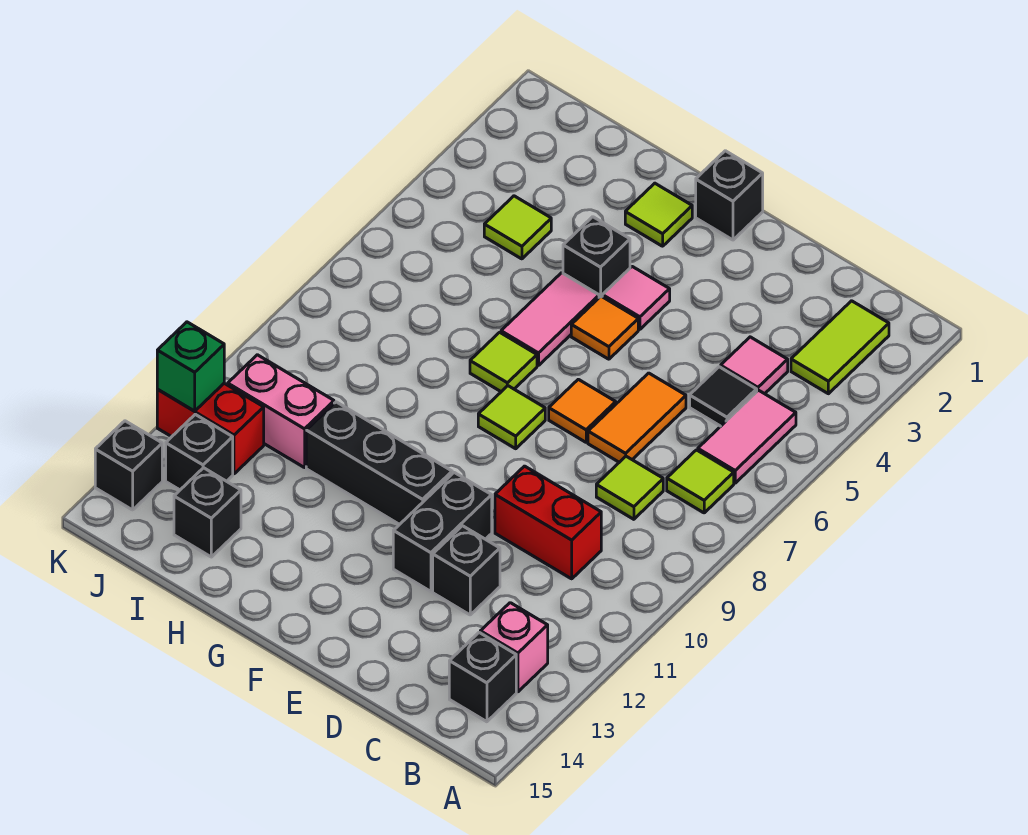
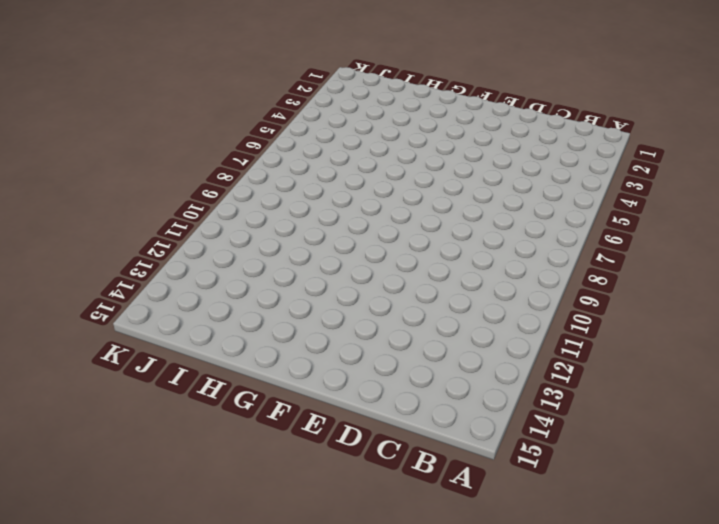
none -> lime 1x2 tile [791,301,889,394]
none -> pink 1x2 tile [698,390,796,483]
none -> lime 1x1 tile [667,450,734,513]

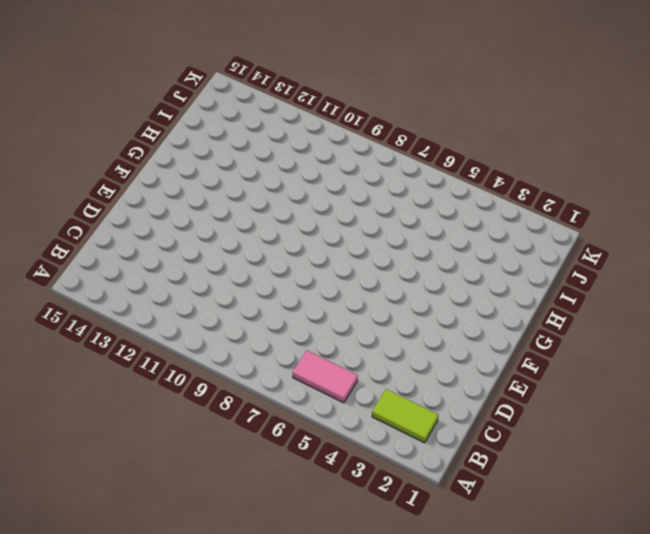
none -> lime 1x1 tile [667,450,734,513]
none -> pink 1x1 brick [480,603,548,692]
none -> black 1x1 brick [449,633,516,722]

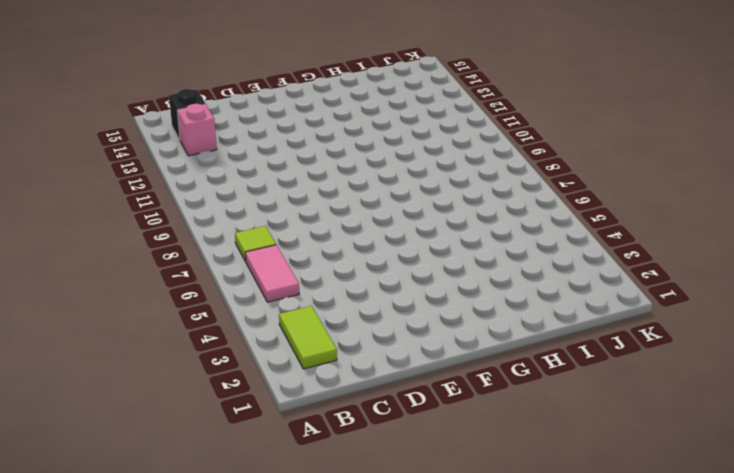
none -> pink 1x1 tile [721,337,788,394]
none -> black 1x1 tile [690,367,757,426]
none -> lime 1x1 tile [596,456,663,519]

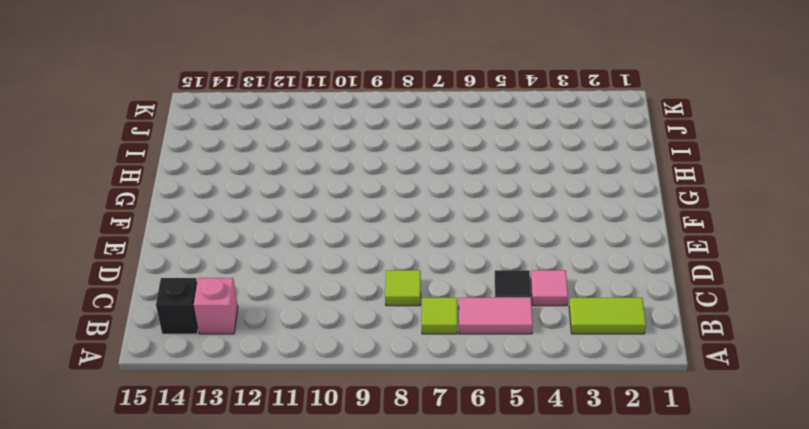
none -> red 1x2 brick [495,466,601,579]
none -> orange 1x2 tile [588,373,686,462]
none -> black 1x1 brick [433,526,500,615]

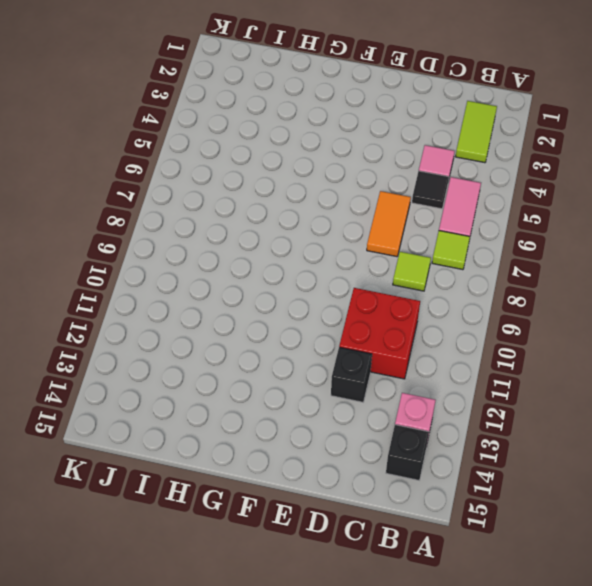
red 2x2 brick [339,288,420,379] -> red 1x2 brick [495,466,601,579]
none -> orange 1x1 tile [549,379,616,442]
none -> black 1x2 brick [393,473,492,591]
none -> black 1x1 brick [696,151,763,240]

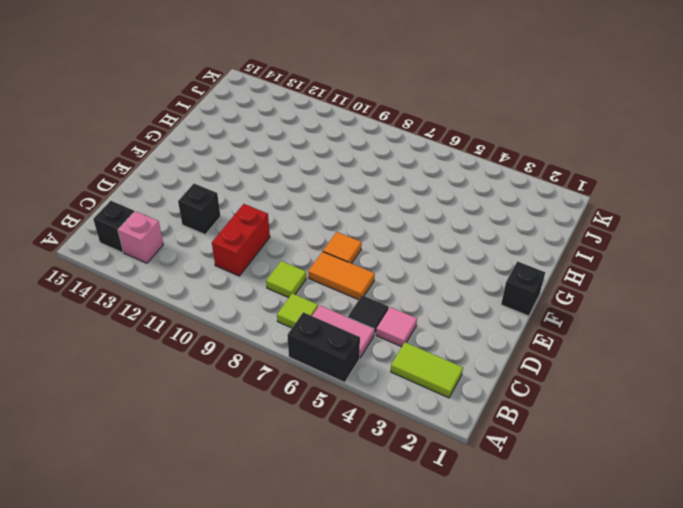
black 1x2 brick [287,312,360,382] -> black 1x2 brick moved to [393,473,492,591]
none -> pink 1x1 tile [602,267,670,329]
none -> orange 1x1 tile [571,296,638,359]
none -> lime 1x1 tile [478,386,545,449]

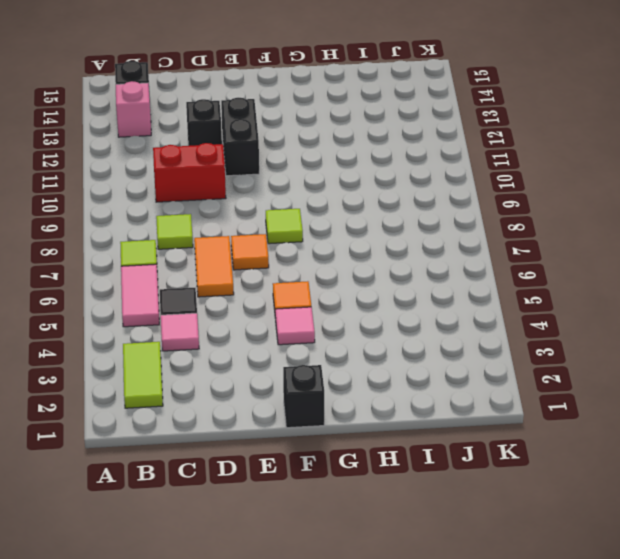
none -> black 1x3 brick [306,402,452,525]
none -> lime 1x1 tile [625,183,692,246]
none -> black 1x1 brick [563,217,630,297]

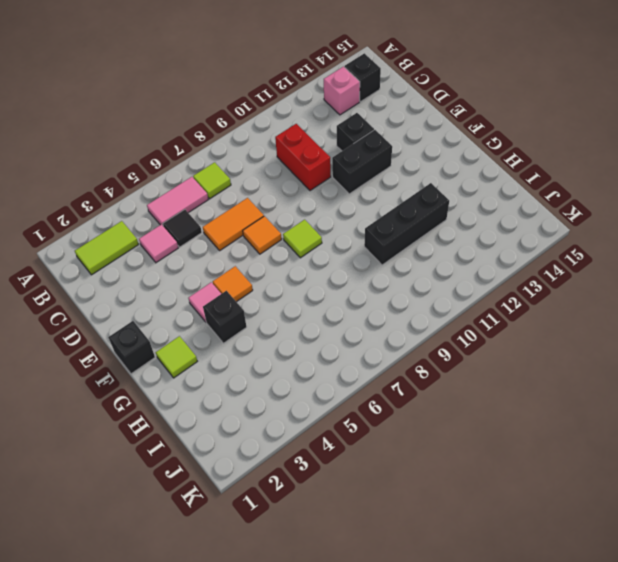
black 1x3 brick [364,183,449,265] -> black 1x3 brick turned to [306,402,452,525]
none -> lime 1x1 tile [596,456,663,519]
none -> pink 1x2 tile [501,273,599,366]
none -> lime 1x1 tile [470,332,537,392]

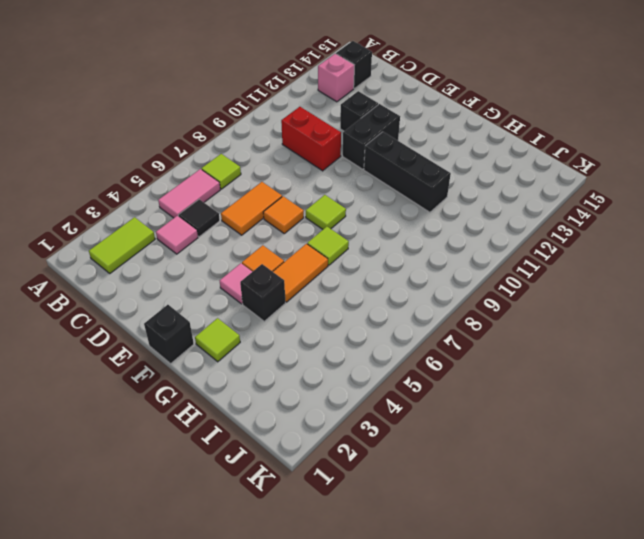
orange 1x2 tile [273,244,328,302] -> pink 1x2 tile [501,273,599,366]
none -> lime 1x1 tile [596,456,663,519]
none -> lime 1x1 tile [484,196,551,259]
none -> pink 1x2 brick [228,355,334,468]

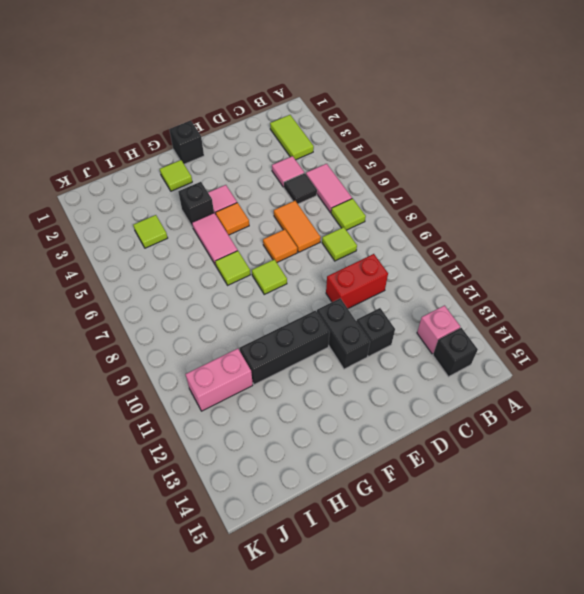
none -> black 1x1 brick [174,468,241,557]
none -> red 1x2 brick [157,383,264,474]
none -> black 1x1 brick [166,414,233,490]

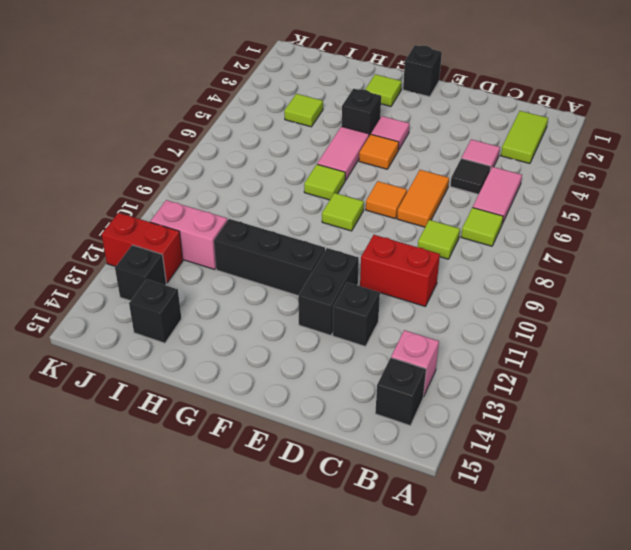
none -> black 1x1 brick [95,421,162,510]
none -> green 1x1 brick [157,322,224,411]

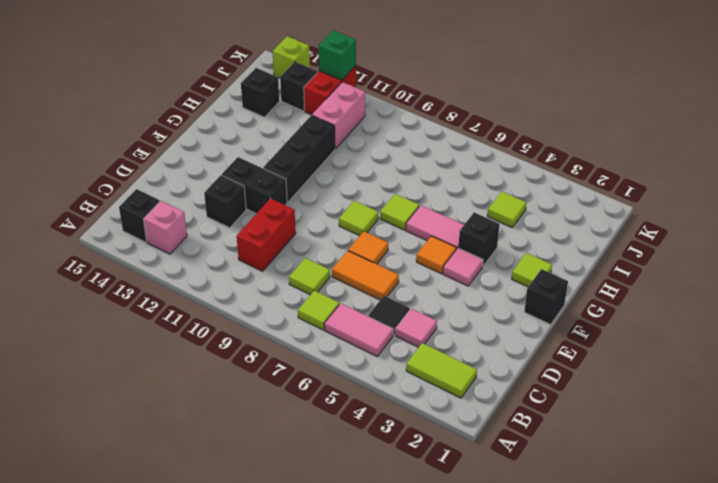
lime 1x1 brick [272,36,310,78] -> black 1x1 brick [95,421,162,510]

